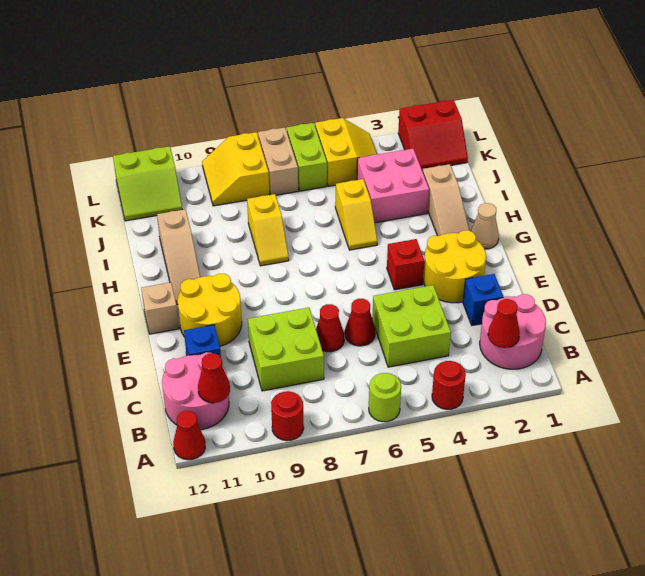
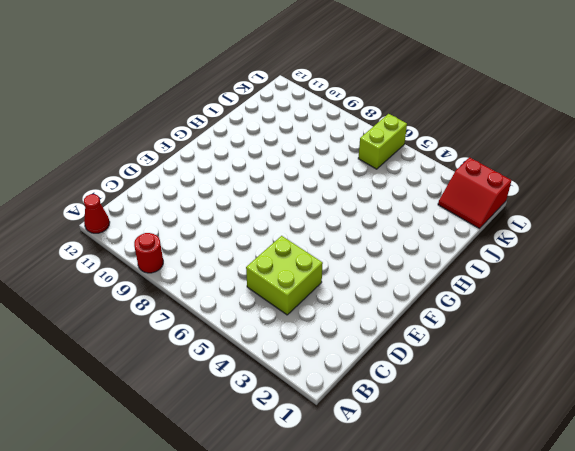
none -> red 1x1 round brick [432,361,466,409]
none -> lime 1x1 round brick [369,373,401,422]
none -> pink 2x2 round brick [480,294,546,369]
none -> pink 2x2 round brick [162,352,229,430]

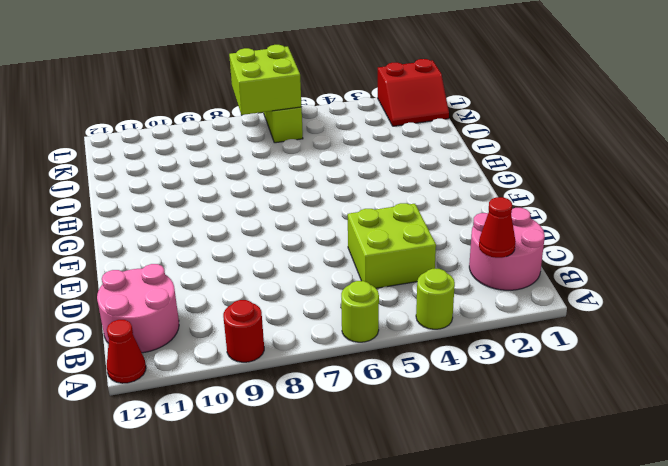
lime 1x1 round brick [416,269,455,329] -> red 1x1 round brick [432,361,466,409]
lime 2x2 brick [229,45,302,115] -> lime 2x2 brick moved to [248,308,324,391]
none -> blue 1x1 brick [463,274,503,325]
none -> red 1x1 cone [345,299,375,346]
none -> red 1x1 cone [316,304,344,352]
none -> blue 1x1 brick [184,325,221,357]

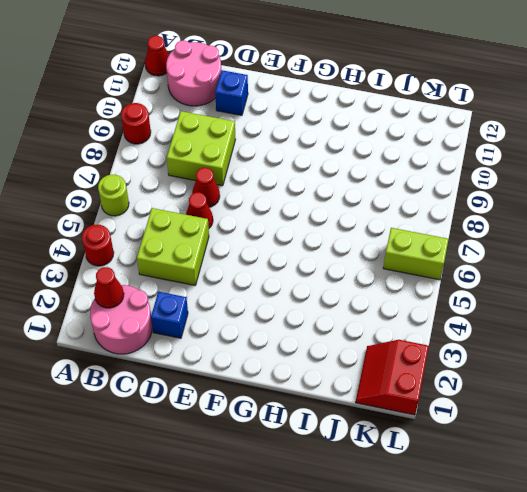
none -> yellow 2x2 round brick [423,230,486,303]
none -> yellow 2x2 round brick [178,274,242,346]
none -> red 1x1 brick [387,239,424,290]
none -> tan 1x1 brick [141,282,179,334]

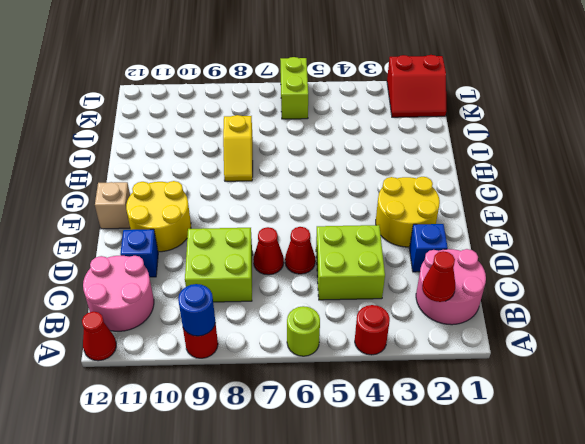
blue 1x1 round brick [178,284,215,336] -> none
none -> red 1x1 brick [387,239,424,290]
none -> tan 1x1 cone [471,203,499,249]
none -> tan 1x3 slope [423,164,469,236]
none -> tan 1x3 slope [157,209,200,305]

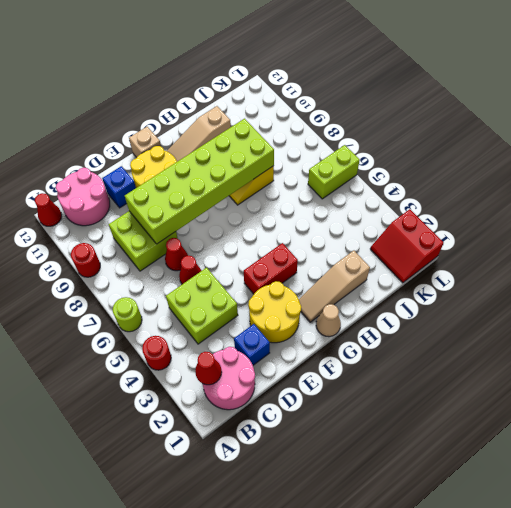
lime 2x6 brick [125,119,274,244] -> none
red 1x2 brick [244,243,298,294] -> red 1x1 brick [387,239,424,290]
none -> yellow 1x2 slope [335,179,377,250]
none -> pink 2x2 brick [357,149,429,223]
none -> yellow 2x2 slope [315,118,377,186]
none -> tan 1x2 brick [258,128,298,195]

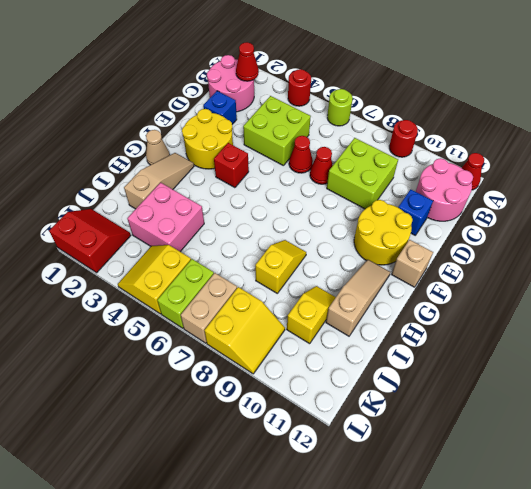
yellow 1x2 slope [287,286,336,344] -> yellow 1x2 slope moved to [335,179,377,250]
none -> lime 2x2 slope [113,146,182,221]
none -> red 1x1 cone [198,353,230,403]

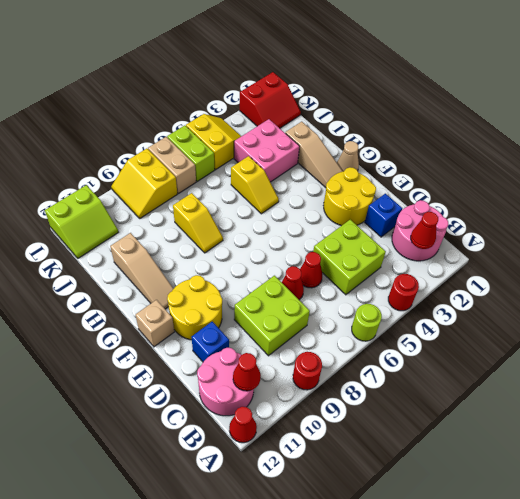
none -> red 1x1 brick [387,239,424,290]

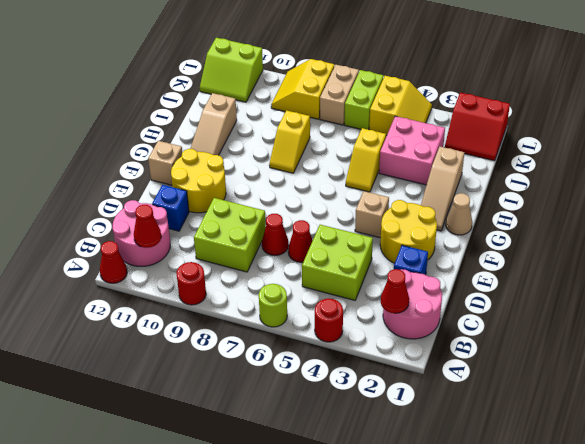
tan 1x1 brick [355,191,389,238] -> red 1x1 brick [387,239,424,290]

